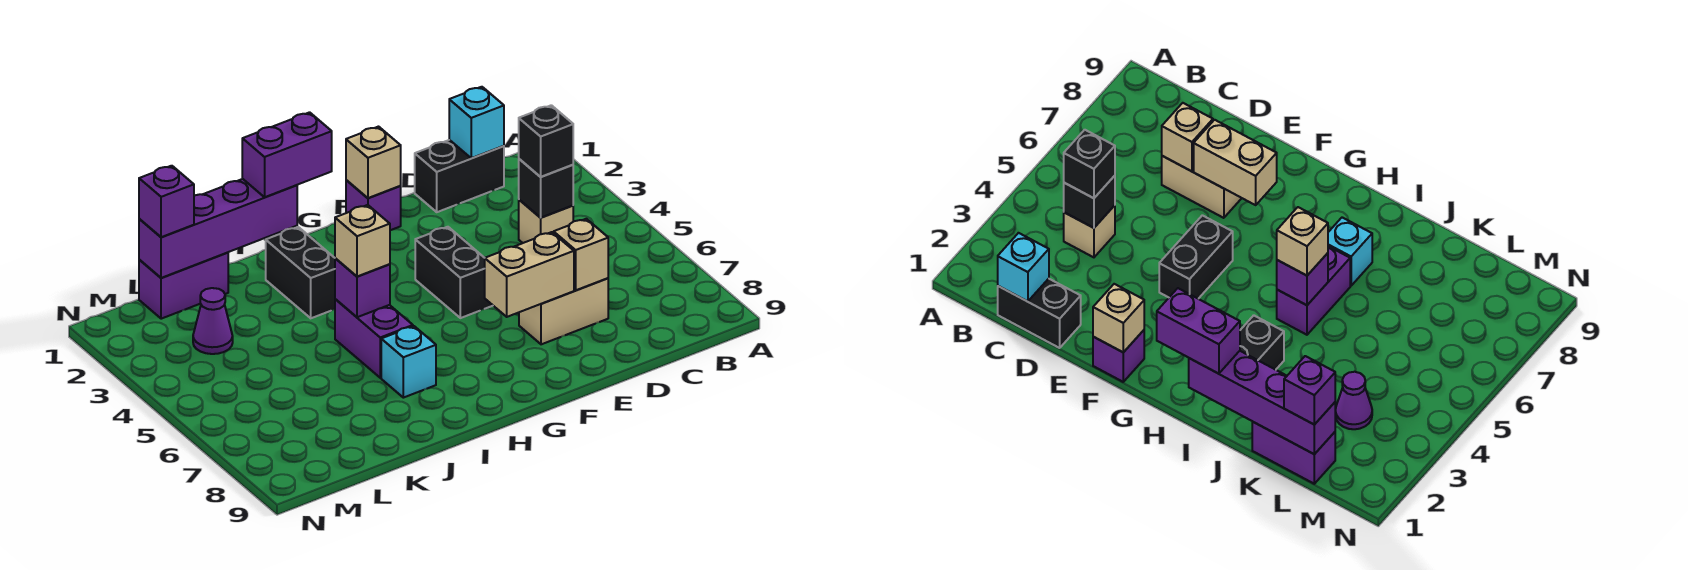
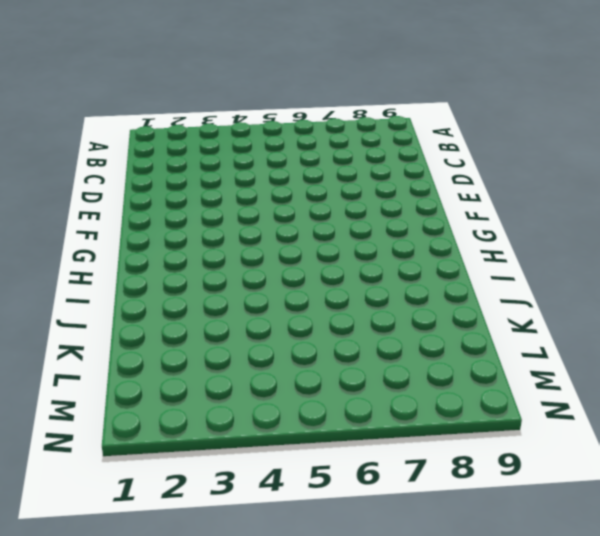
none -> black 1x2 brick [415,140,504,212]
none -> tan 1x1 brick [519,200,573,243]
none -> tan 1x2 brick [519,278,608,344]

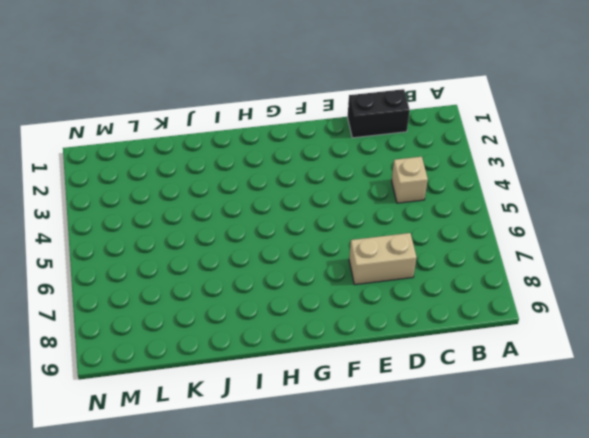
none -> purple 1x1 brick [346,180,401,230]
none -> black 1x2 brick [415,227,493,318]
none -> black 1x2 brick [266,227,335,318]

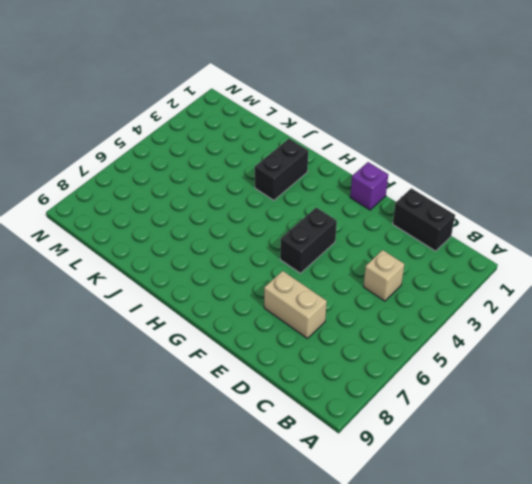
none -> purple 1x2 brick [335,299,413,378]
none -> cyan 1x1 brick [381,326,436,398]
none -> purple 1x2 brick [139,252,228,319]

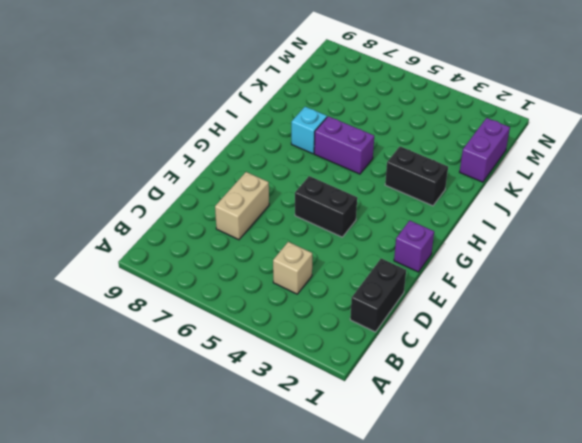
none -> purple 1x1 cone [193,288,233,354]
none -> cyan 1x1 brick [449,87,504,158]
none -> black 1x1 brick [519,159,573,218]

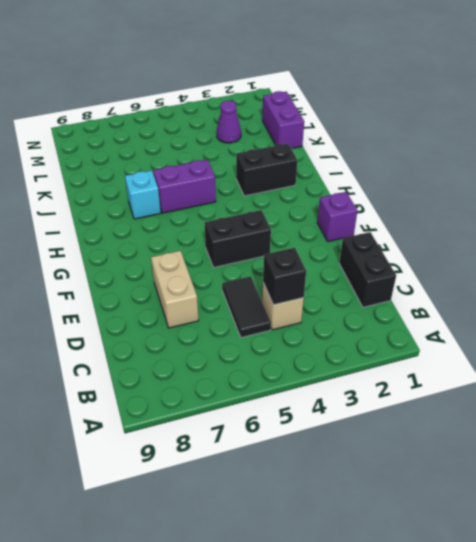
black 1x2 tile [222,276,271,338] -> none
none -> cyan 1x1 brick [449,87,504,158]
none -> tan 1x1 brick [554,219,608,290]
none -> tan 1x2 brick [485,232,574,317]

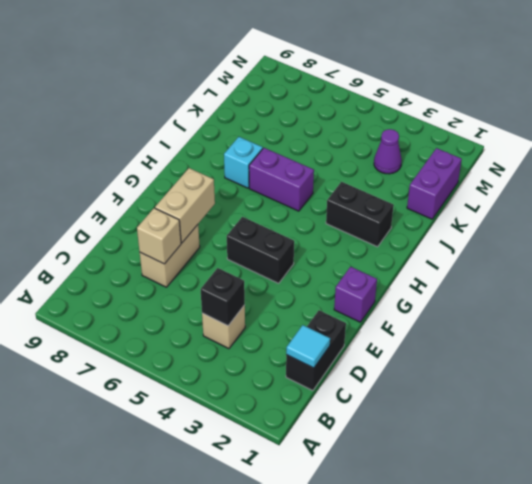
cyan 1x1 tile [286,325,330,368] -> cyan 1x1 brick [449,87,504,158]
none -> tan 1x1 brick [346,127,401,198]
none -> purple 1x4 brick [139,179,297,278]
none -> purple 1x1 brick [335,258,390,317]

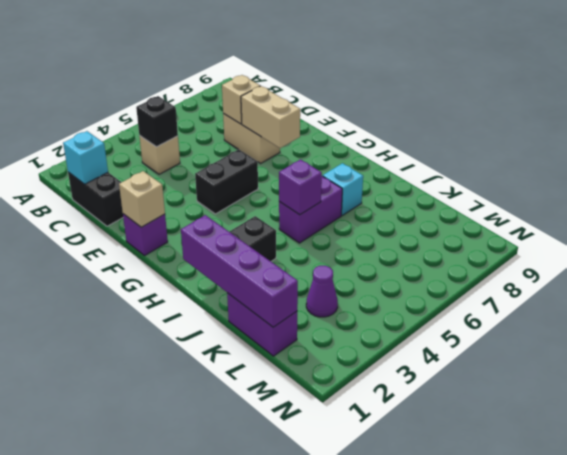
none -> black 1x1 brick [519,105,573,177]
none -> purple 1x2 brick [242,112,332,197]
none -> tan 1x1 brick [335,205,390,276]

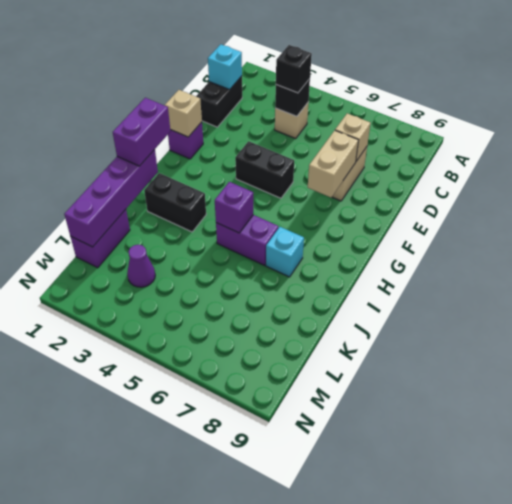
none -> tan 1x1 brick [335,205,390,276]
none -> purple 1x1 brick [139,166,194,237]

